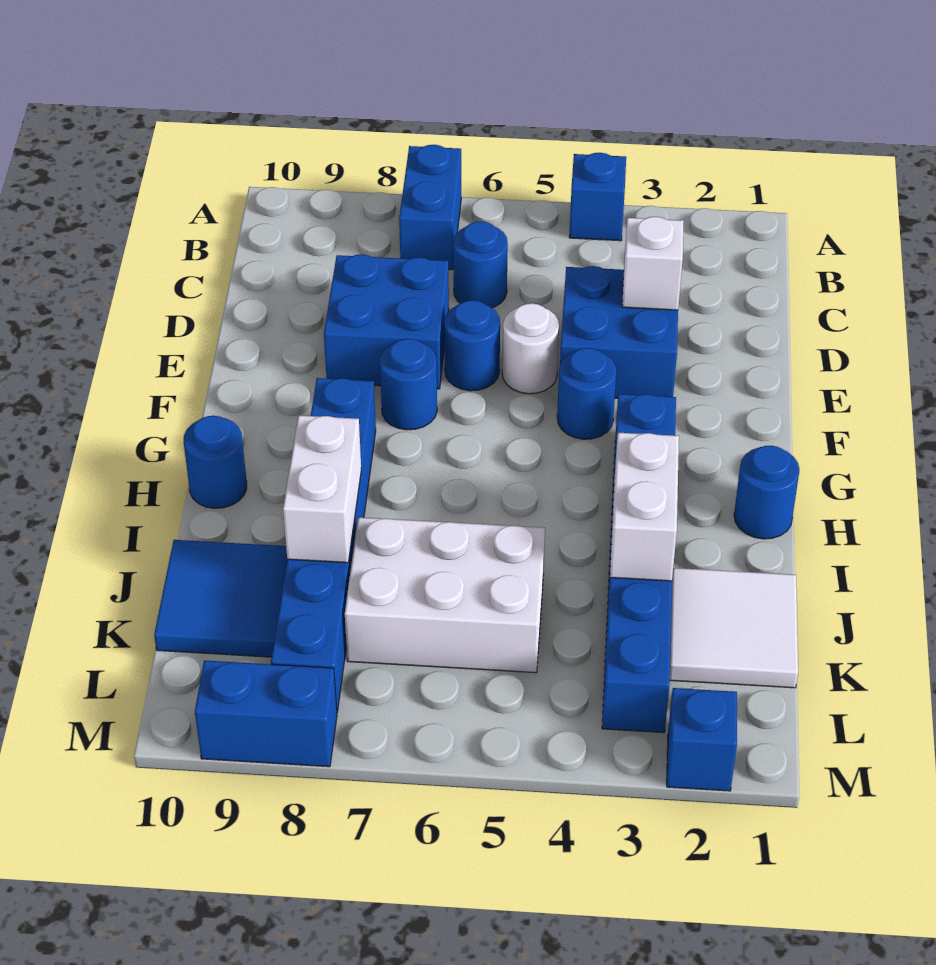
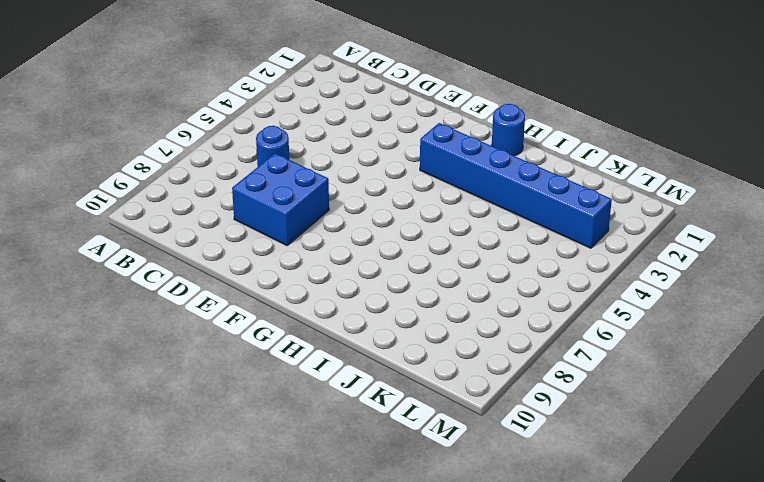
none -> blue 1x1 brick [569,153,626,241]
none -> blue 1x2 brick [399,145,461,270]
none -> blue 2x2 brick [560,266,678,398]

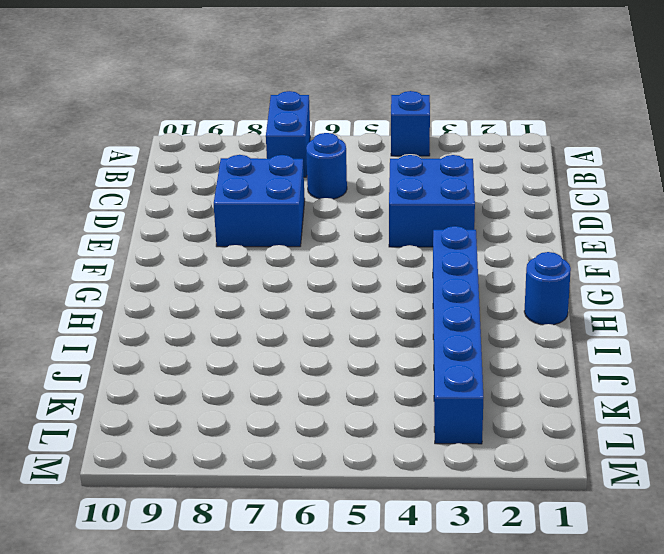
none -> white 1x1 round brick [502,303,559,394]
none -> blue 1x1 round brick [444,300,500,391]
none -> blue 1x1 round brick [557,348,616,439]

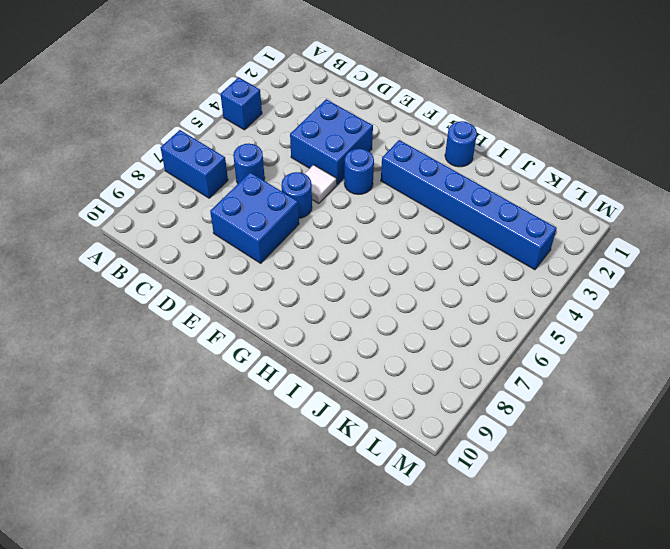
white 1x1 tile [305,165,337,203] -> white 1x1 round brick [502,303,559,394]
none -> blue 1x1 round brick [380,339,437,430]
none -> blue 1x6 brick [271,378,376,712]
none -> blue 1x1 round brick [184,416,247,508]

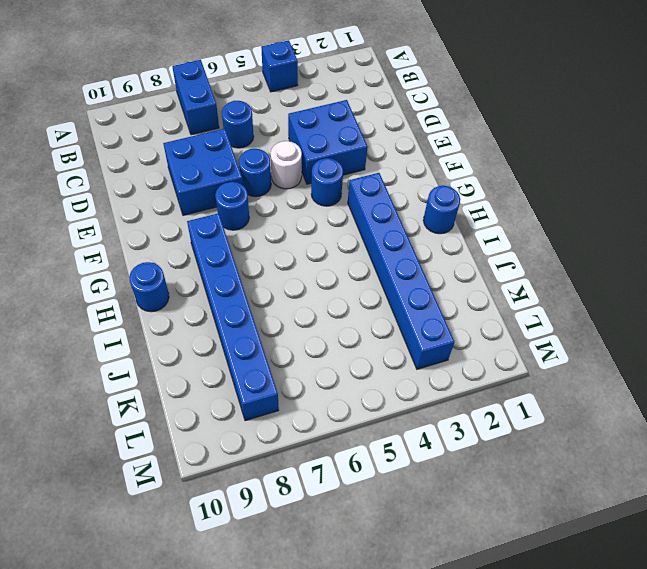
none -> white 2x2 tile [670,568,798,688]
none -> white 2x3 brick [345,517,545,673]
none -> blue 2x2 tile [154,540,287,657]

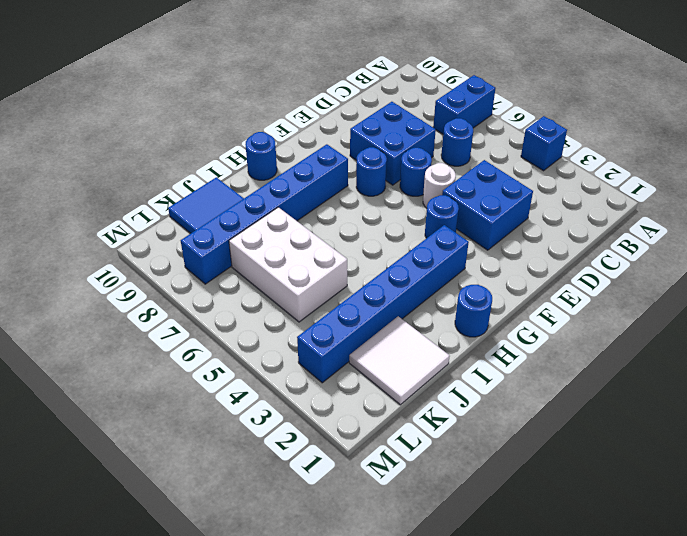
none -> blue 1x1 brick [667,688,737,791]
none -> blue 1x2 brick [195,660,337,767]
none -> white 1x1 brick [622,217,684,310]

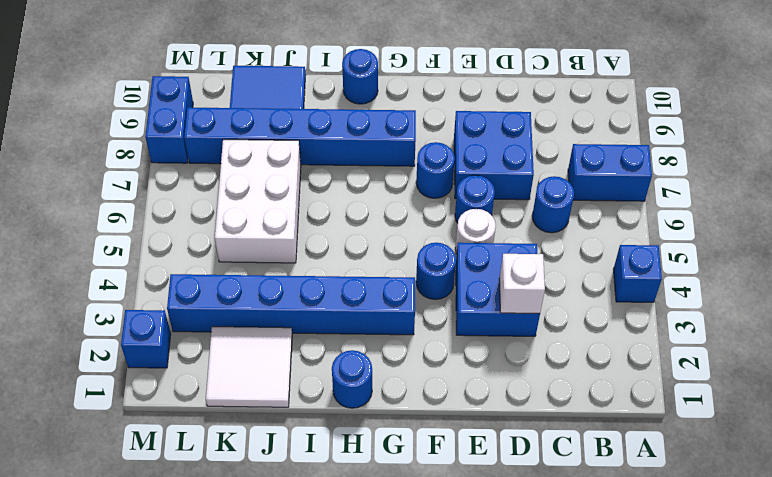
none -> white 1x2 brick [610,433,679,581]
none -> white 1x2 brick [283,415,361,563]

